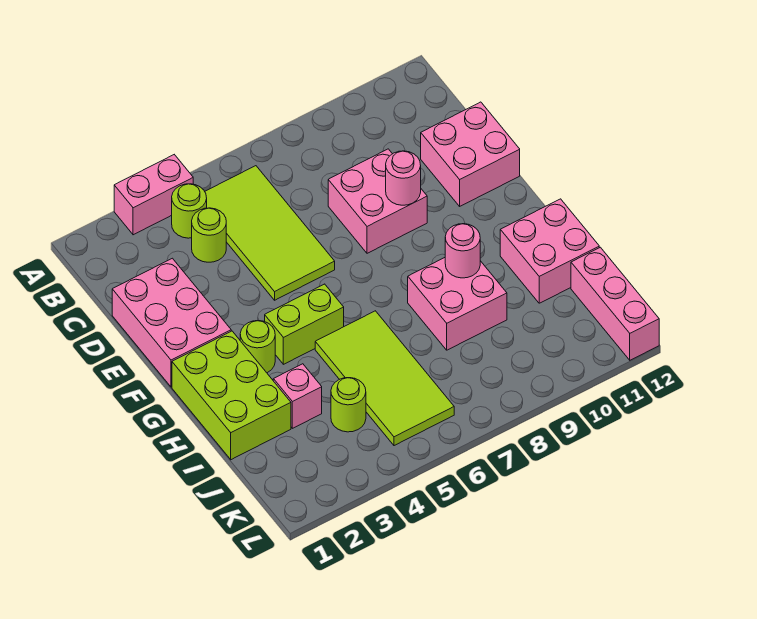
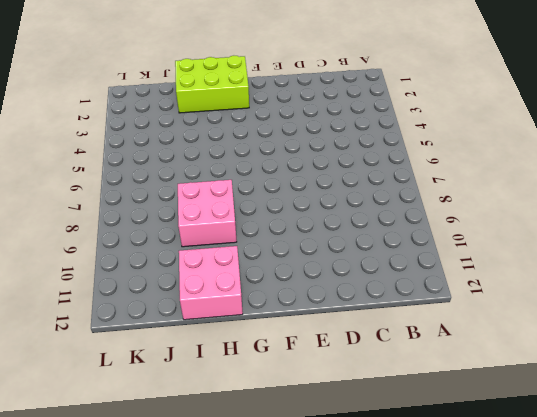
none -> pink 1x2 brick [114,155,193,235]
none -> lime 1x1 round brick [172,184,207,238]
none -> lime 2x4 tile [205,166,335,300]

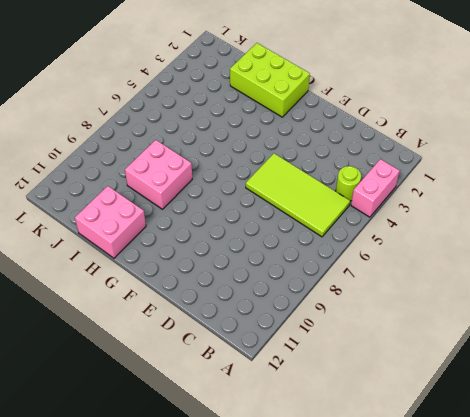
none -> lime 1x1 round brick [192,208,226,262]
none -> pink 2x3 brick [112,258,231,387]
none -> pink 2x2 brick [328,149,427,253]

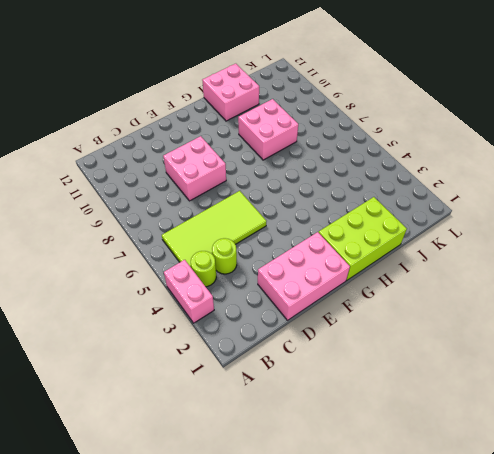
none -> pink 2x2 brick [421,102,520,206]
none -> lime 1x1 round brick [240,321,275,373]
none -> lime 1x2 brick [265,284,344,364]

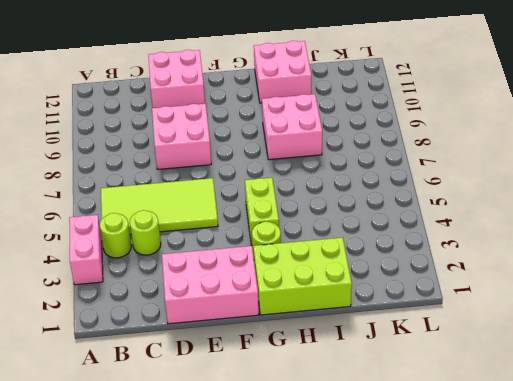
none -> lime 2x4 tile [315,311,454,446]
none -> pink 1x1 brick [273,364,322,428]
none -> lime 1x1 round brick [331,378,366,432]

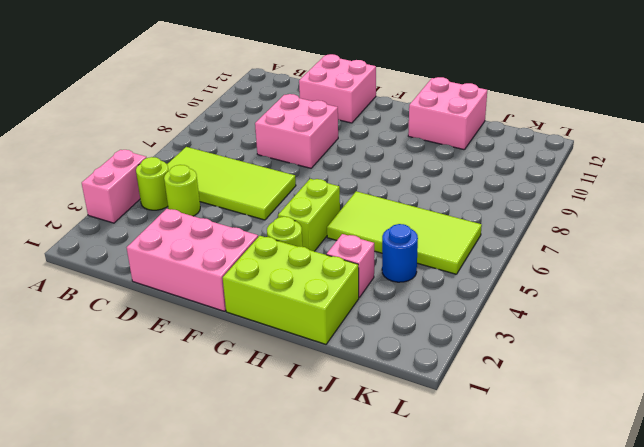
blue 1x1 round brick [382,224,418,282] -> lime 1x1 round brick [331,378,366,432]
none -> pink 2x2 brick [408,258,507,350]
none -> pink 1x3 brick [571,247,659,360]
none -> pink 1x1 round brick [386,151,421,205]

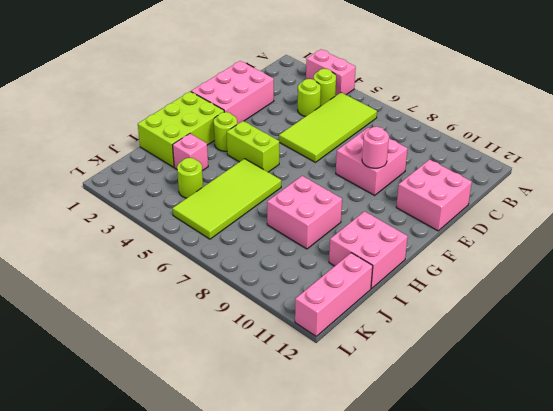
none -> pink 1x1 round brick [445,224,480,278]

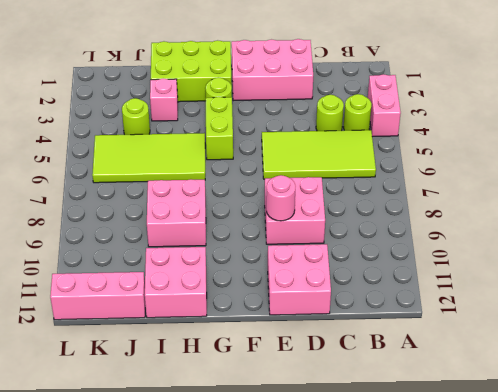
none -> pink 1x1 round brick [445,224,480,278]

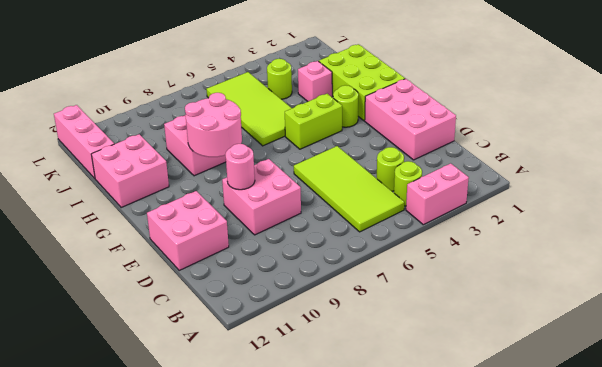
pink 2x2 round brick [185,93,242,157] -> pink 1x1 round brick [445,224,480,278]

